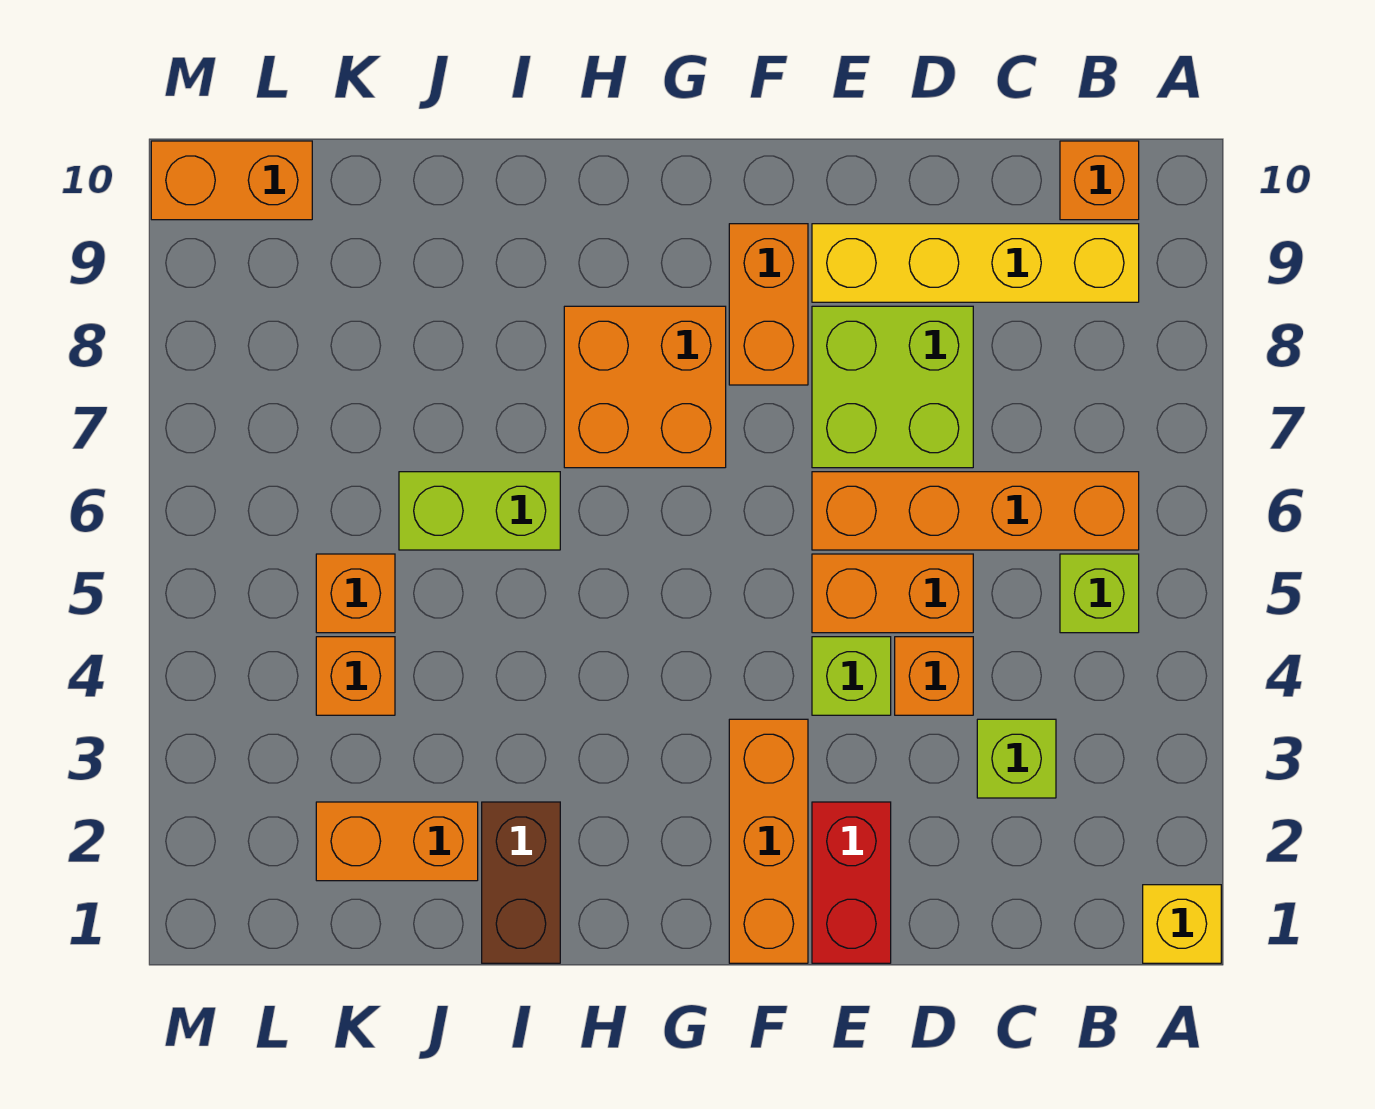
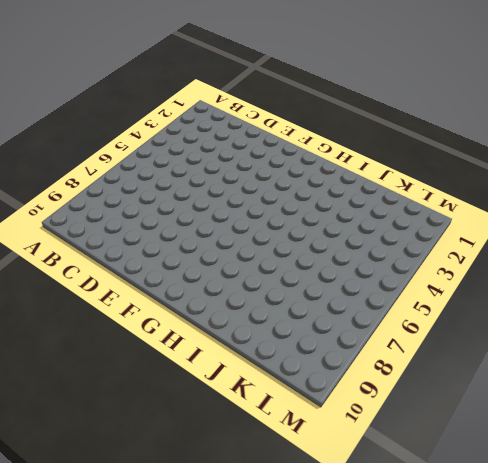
none -> yellow 1x1 brick [1143,885,1221,963]
none -> lime 1x1 brick [1060,554,1139,633]
none -> orange 1x4 brick [812,472,1139,550]

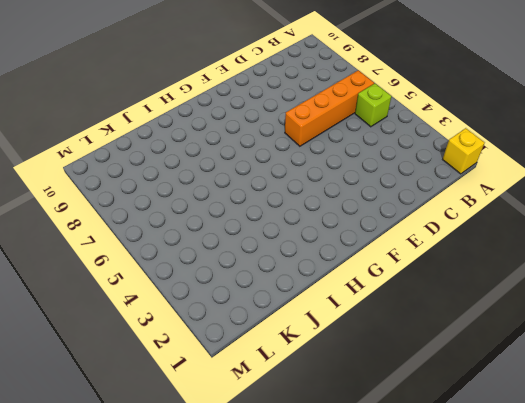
none -> yellow 1x4 brick [812,224,1139,302]
none -> orange 1x1 brick [1060,141,1139,220]
none -> lime 1x1 brick [977,719,1056,798]

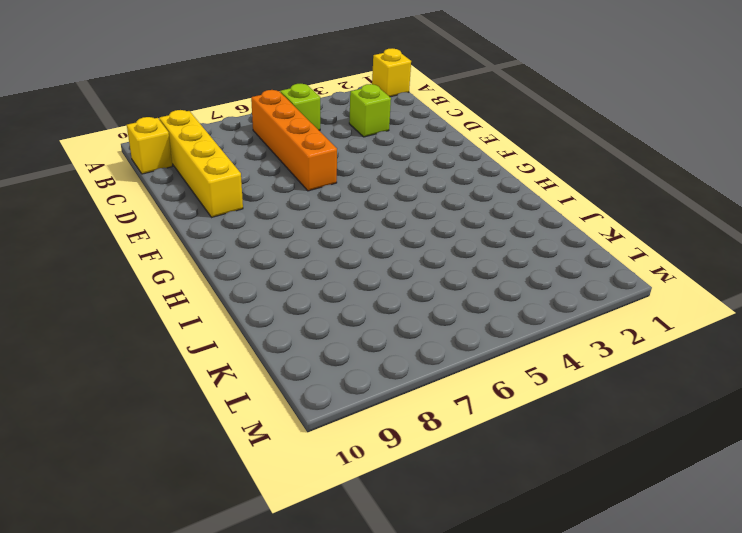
yellow 1x1 brick [127,117,172,174] -> orange 1x1 brick [1060,141,1139,220]
none -> orange 1x1 brick [895,637,973,715]
none -> orange 1x2 brick [812,554,973,633]
none -> lime 2x2 brick [812,306,973,468]

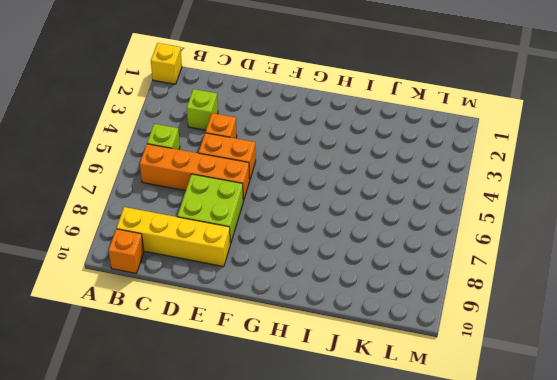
none -> red 1x2 brick [812,802,891,963]
none -> lime 1x1 brick [812,637,891,715]
none -> orange 1x3 brick [729,719,808,963]

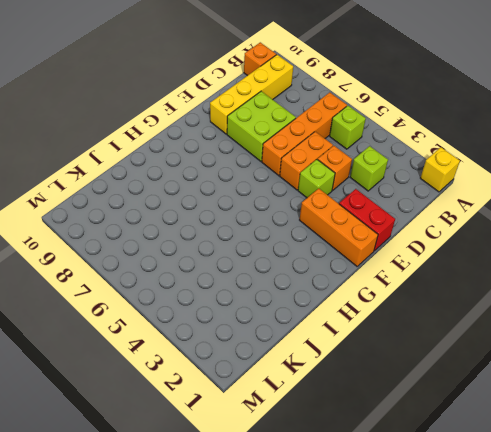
none -> orange 1x2 brick [729,224,808,385]
none -> orange 2x2 brick [564,306,726,468]
none -> brown 1x2 brick [482,802,560,963]

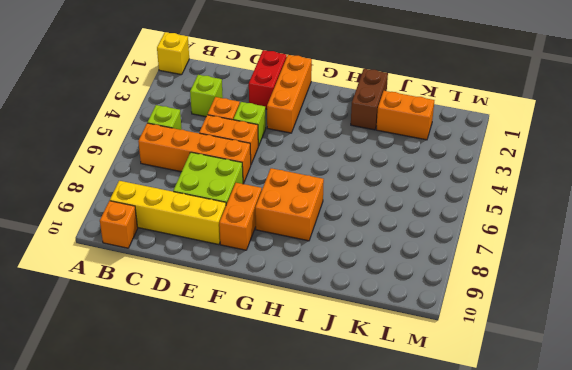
none -> lime 1x2 brick [399,472,560,550]
none -> orange 1x1 brick [316,637,395,715]
none -> orange 1x1 brick [316,554,395,633]

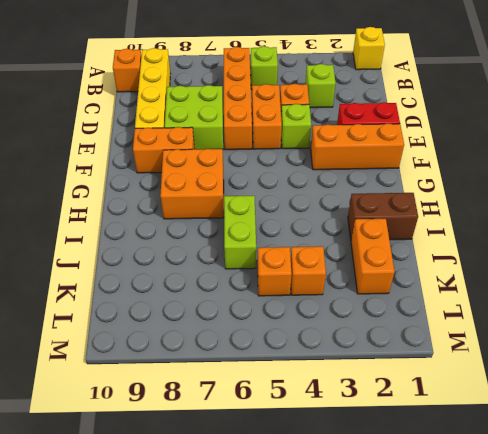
none -> orange 1x2 brick [151,141,312,220]

